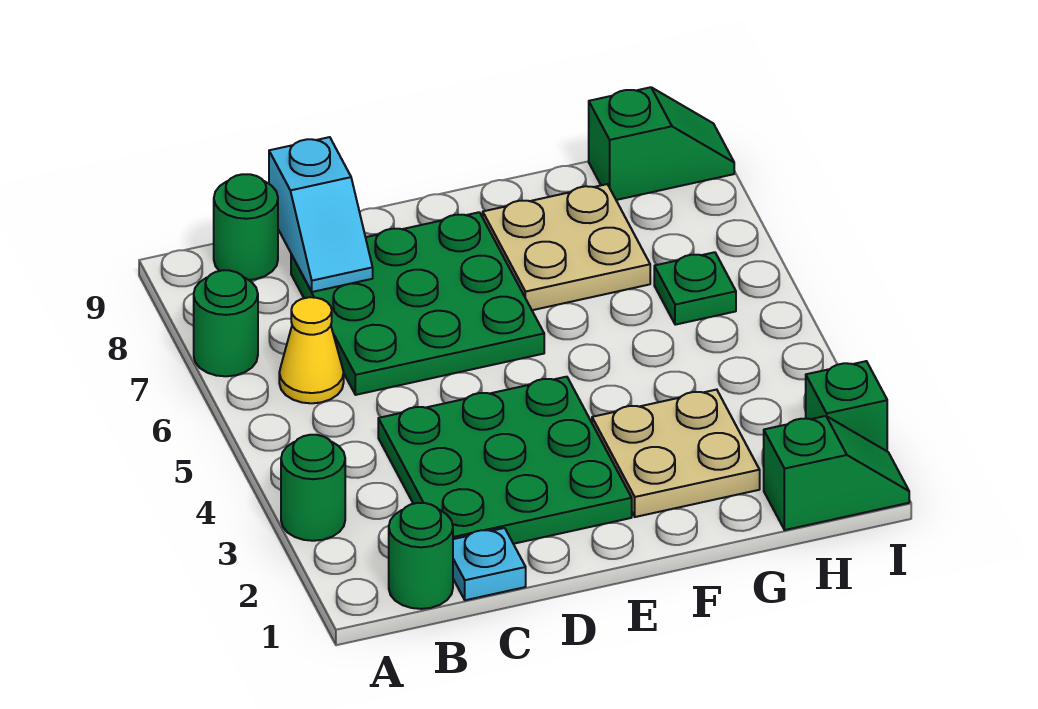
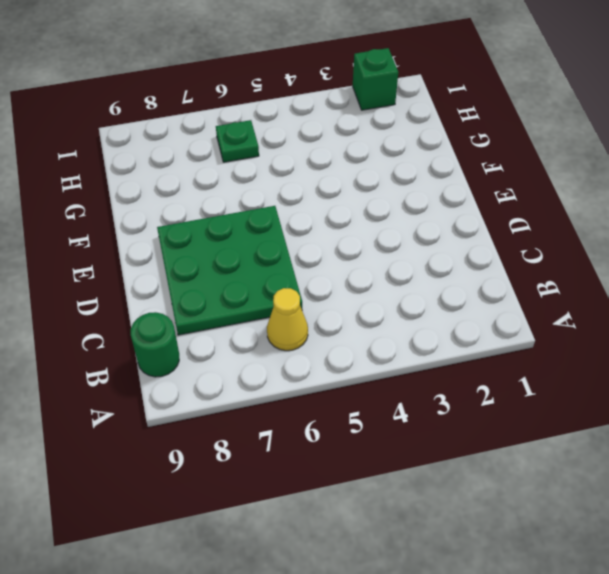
none -> green 1x1 round brick [281,435,345,541]
none -> green 1x1 round brick [194,270,258,376]
none -> green 1x1 round brick [389,503,453,609]

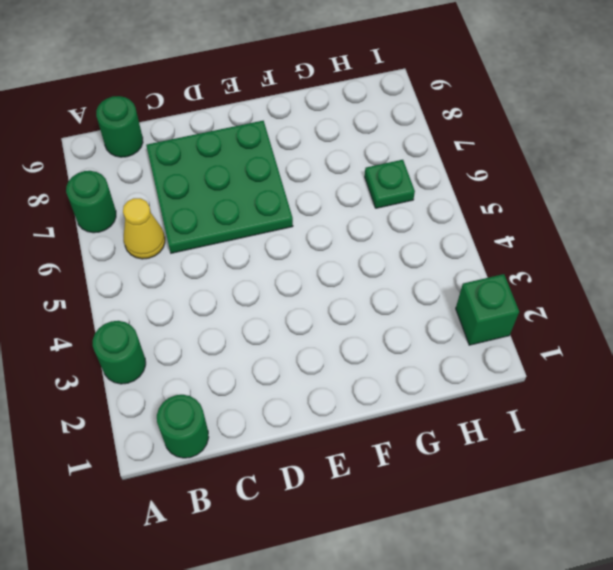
none -> cyan 1x1 plate [453,528,526,600]
none -> green 3x3 plate [378,377,632,544]
none -> tan 2x2 plate [592,390,760,517]

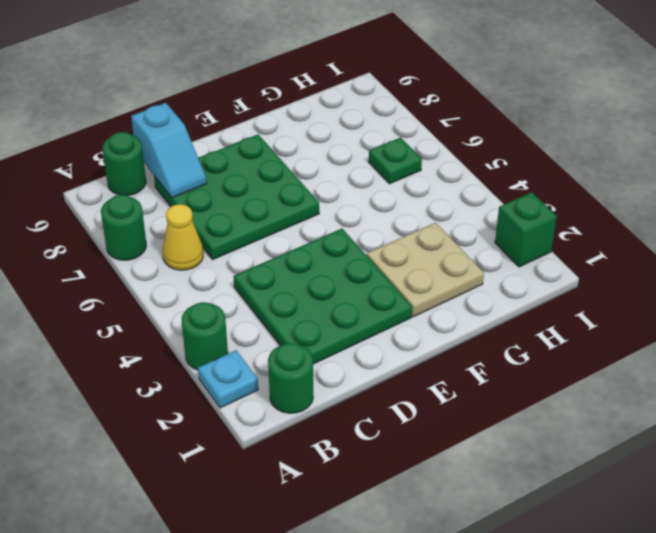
cyan 1x1 plate [198,350,258,408] -> cyan 1x1 plate moved to [453,528,526,600]
none -> tan 2x2 plate [483,184,650,310]
none -> green 1x2 slope [764,416,909,530]
none -> green 1x2 slope [589,87,734,200]

